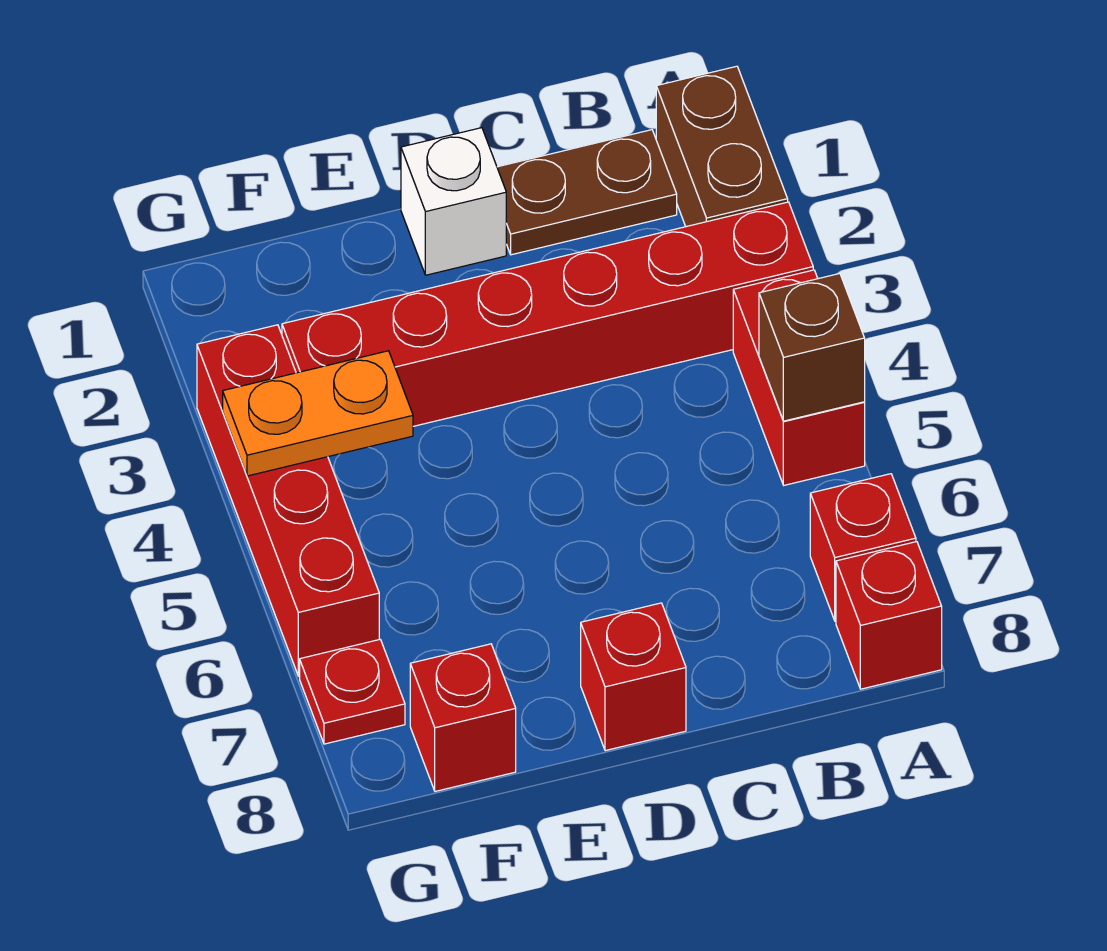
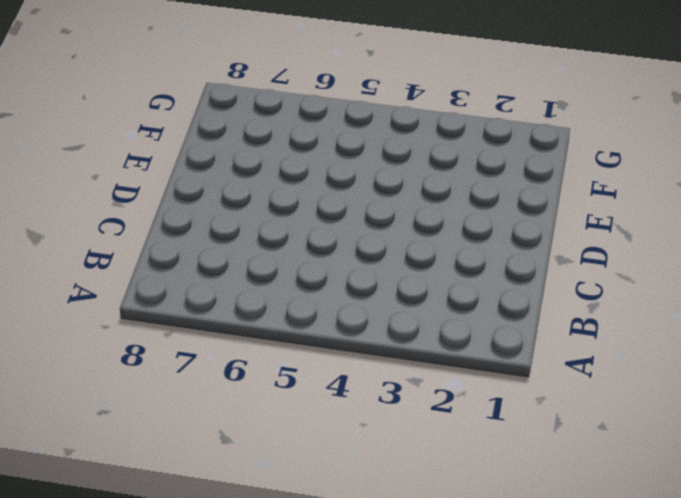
none -> brown 1x2 brick [656,66,788,227]
none -> red 1x6 brick [282,202,813,426]
none -> red 1x2 brick [733,270,865,485]

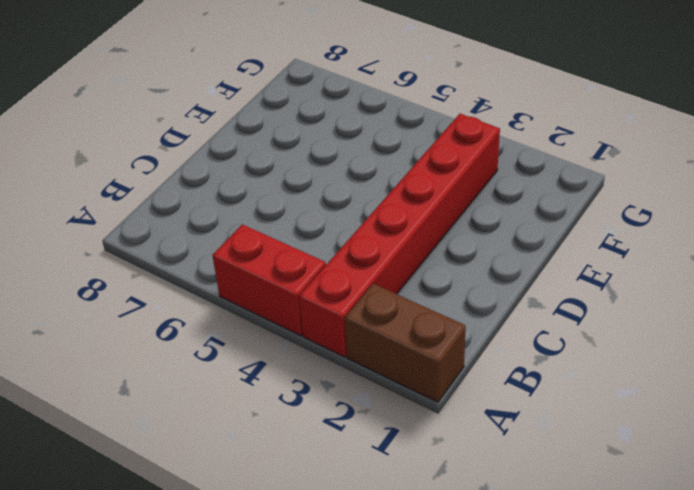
none -> red 1x1 brick [810,474,916,621]
none -> red 1x1 brick [836,542,942,689]
none -> brown 1x2 plate [497,130,677,255]

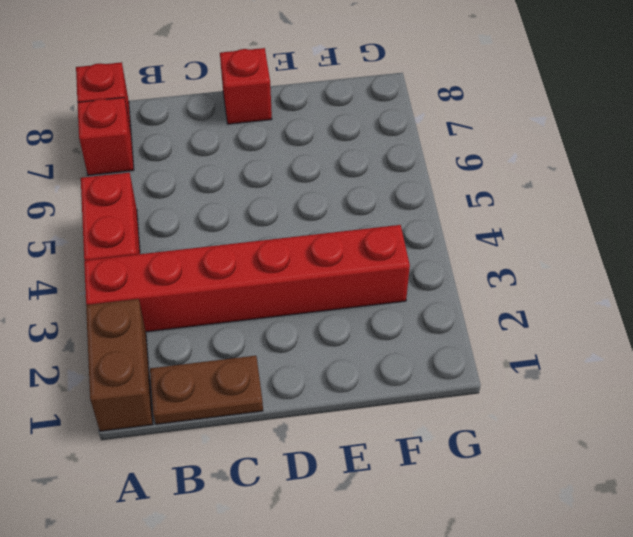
none -> white 1x1 brick [401,128,506,275]
none -> red 1x1 brick [410,644,516,791]
none -> red 1x4 brick [197,325,379,676]

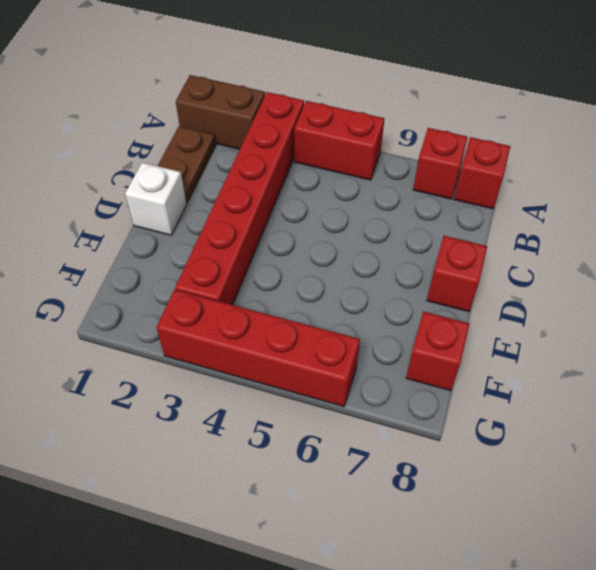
none -> red 1x1 plate [300,639,405,744]
none -> brown 1x1 brick [759,274,865,421]
none -> orange 1x2 plate [223,351,413,476]

